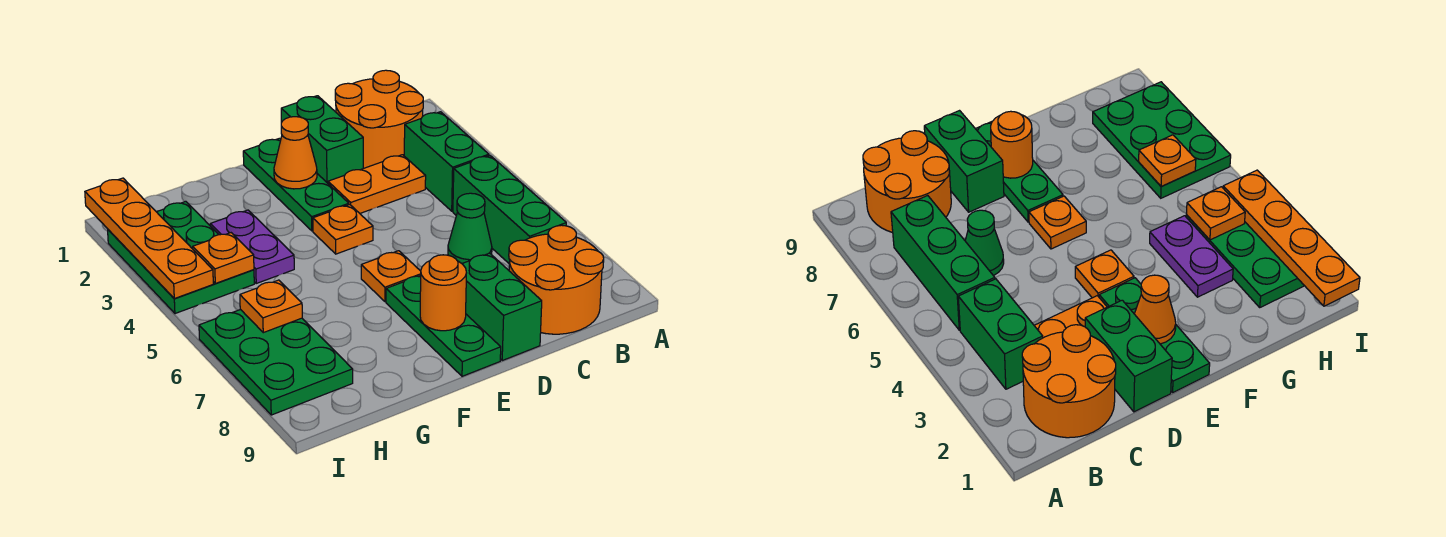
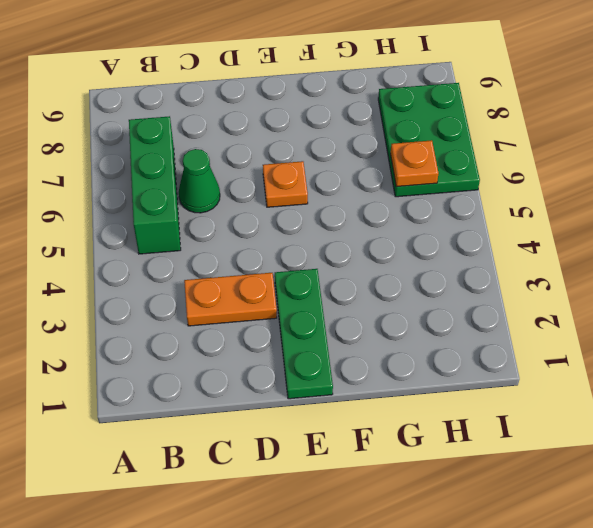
none -> orange 2x2 round brick [335,70,423,168]
none -> green 1x2 brick [404,112,489,211]
none -> orange 2x2 round brick [509,225,604,334]

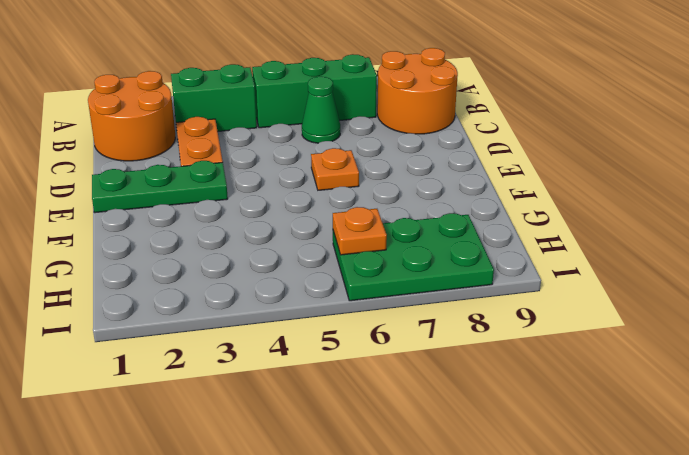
none -> green 1x2 brick [281,96,363,183]
none -> green 1x2 brick [462,253,542,360]
none -> orange 1x1 plate [313,205,373,254]

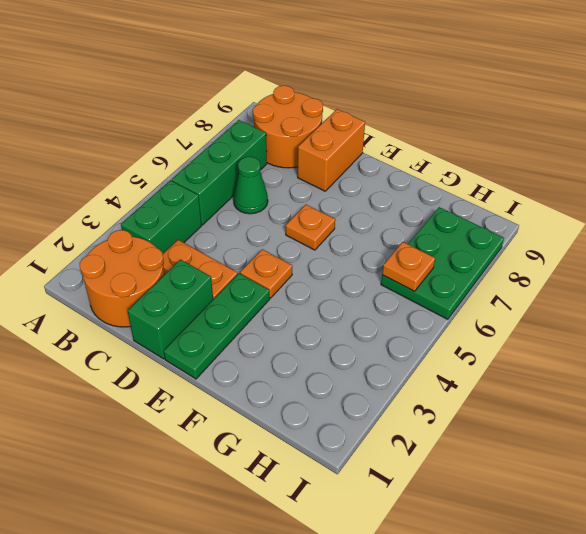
orange 1x2 brick [298,109,365,191] -> green 1x2 brick [462,253,542,360]
none -> green 1x3 plate [386,276,501,376]
none -> purple 1x2 plate [210,210,294,283]
none -> green 2x3 plate [108,201,254,314]

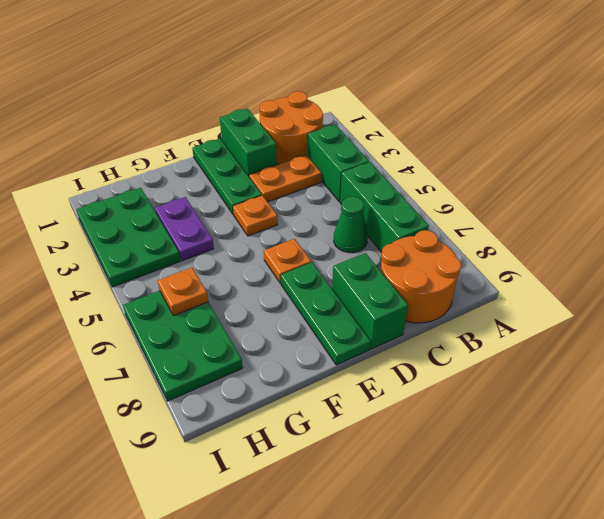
none -> orange 1x1 cone [274,117,317,189]
none -> orange 1x1 round brick [420,255,466,331]
none -> orange 1x1 plate [193,233,254,283]

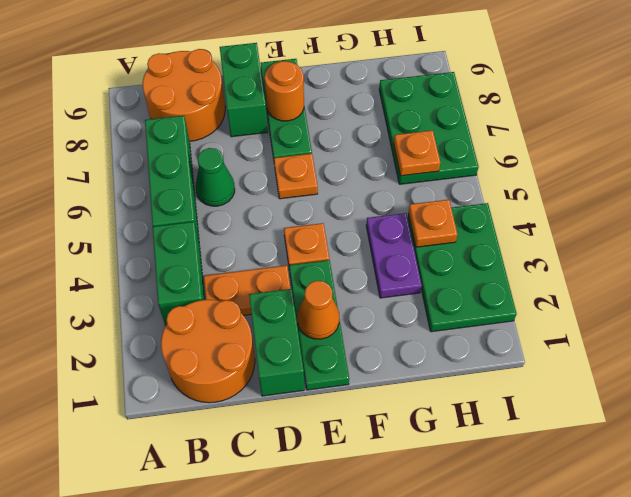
none -> orange 1x4 plate [85,178,213,299]

